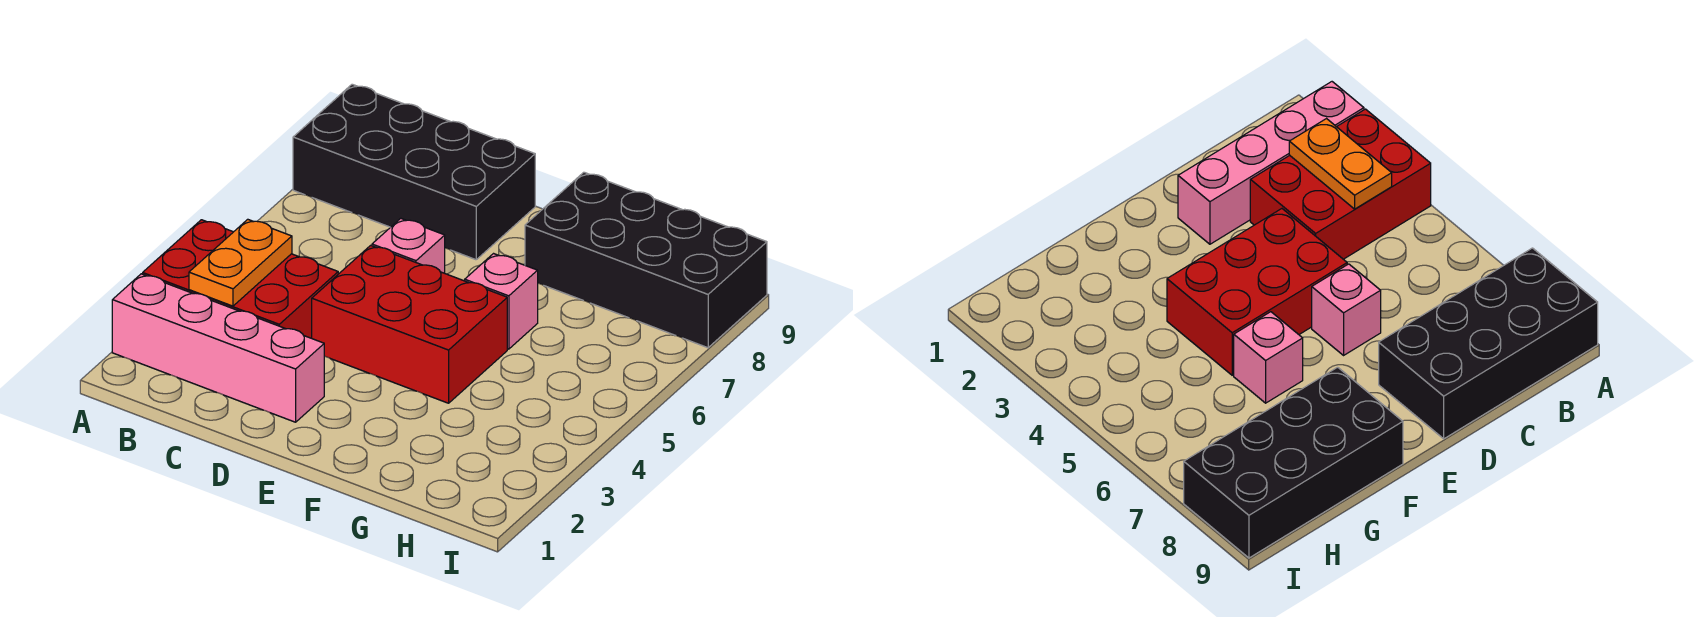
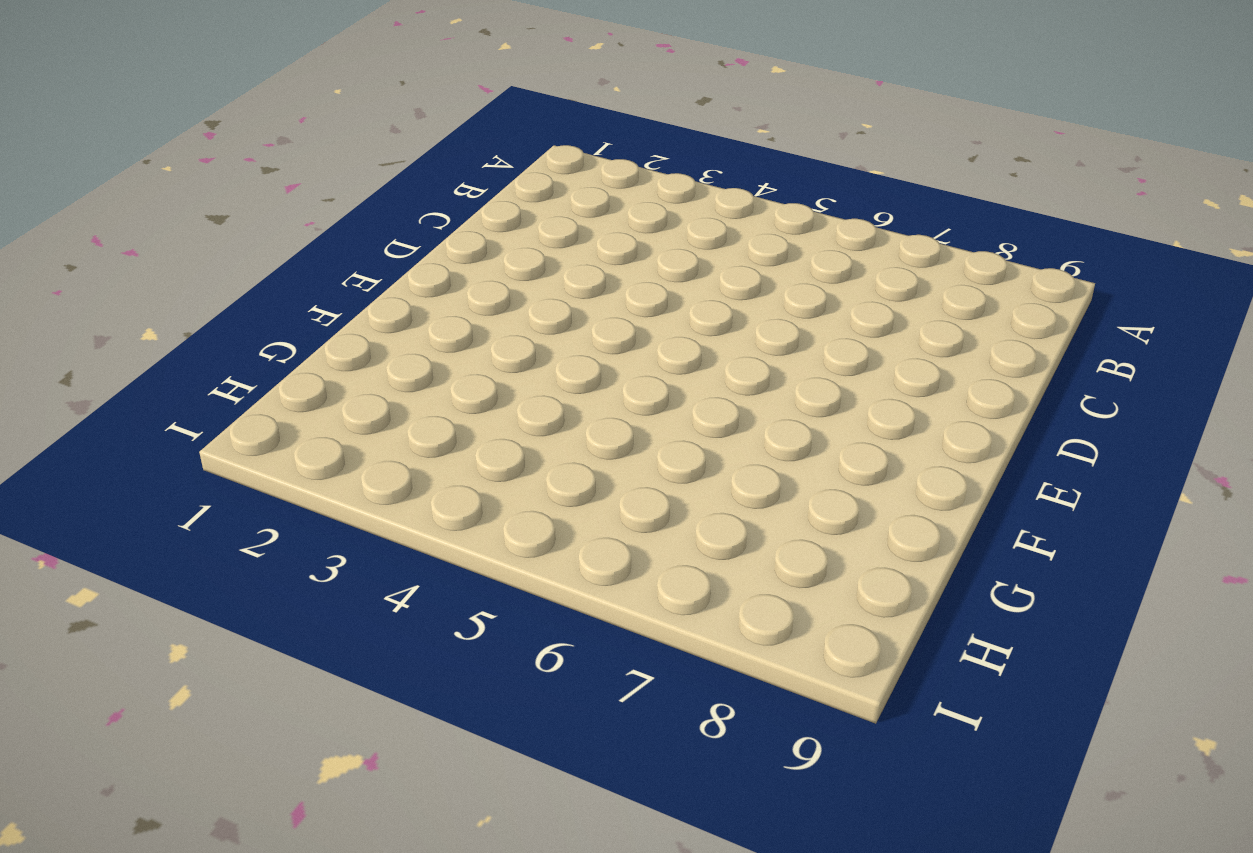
none -> pink 1x4 brick [112,274,324,422]
none -> red 2x3 brick [143,220,338,338]

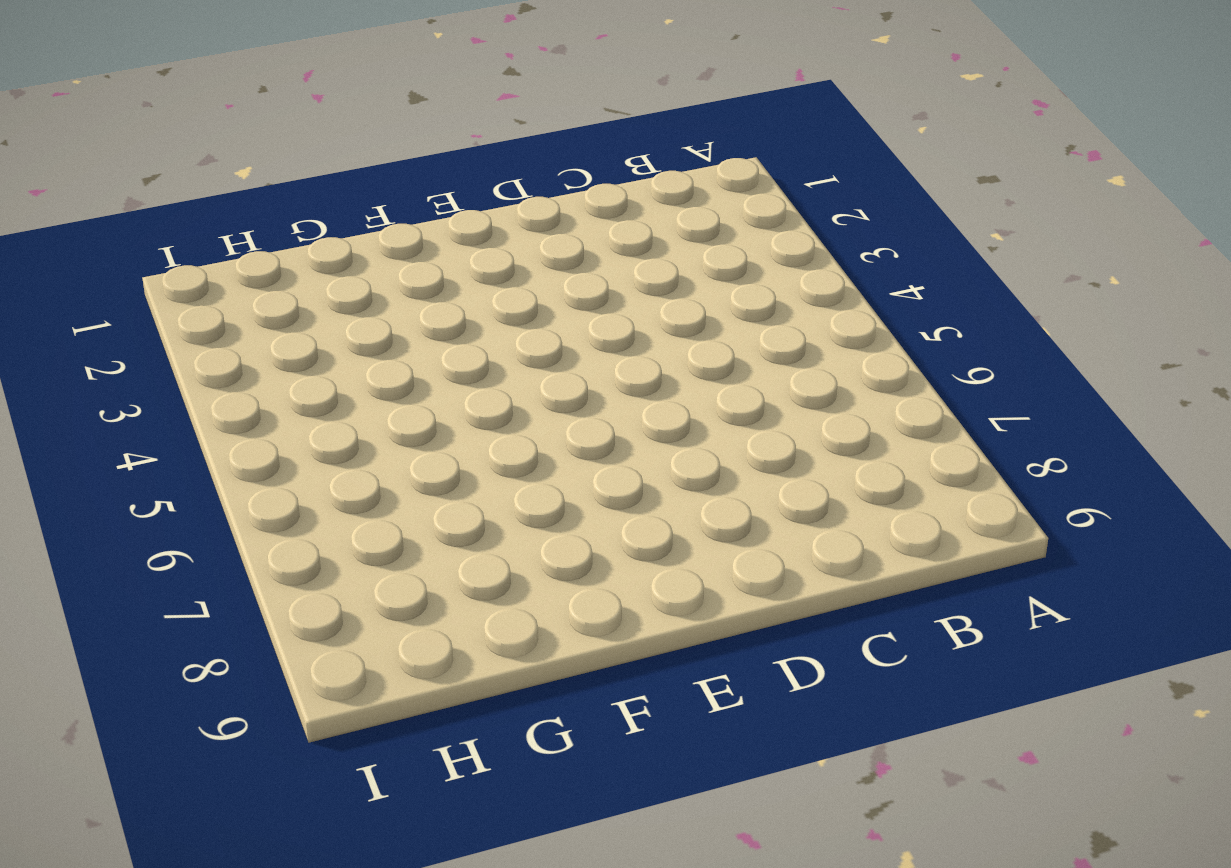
none -> pink 1x4 brick [112,274,324,422]
none -> red 2x3 brick [143,220,338,338]

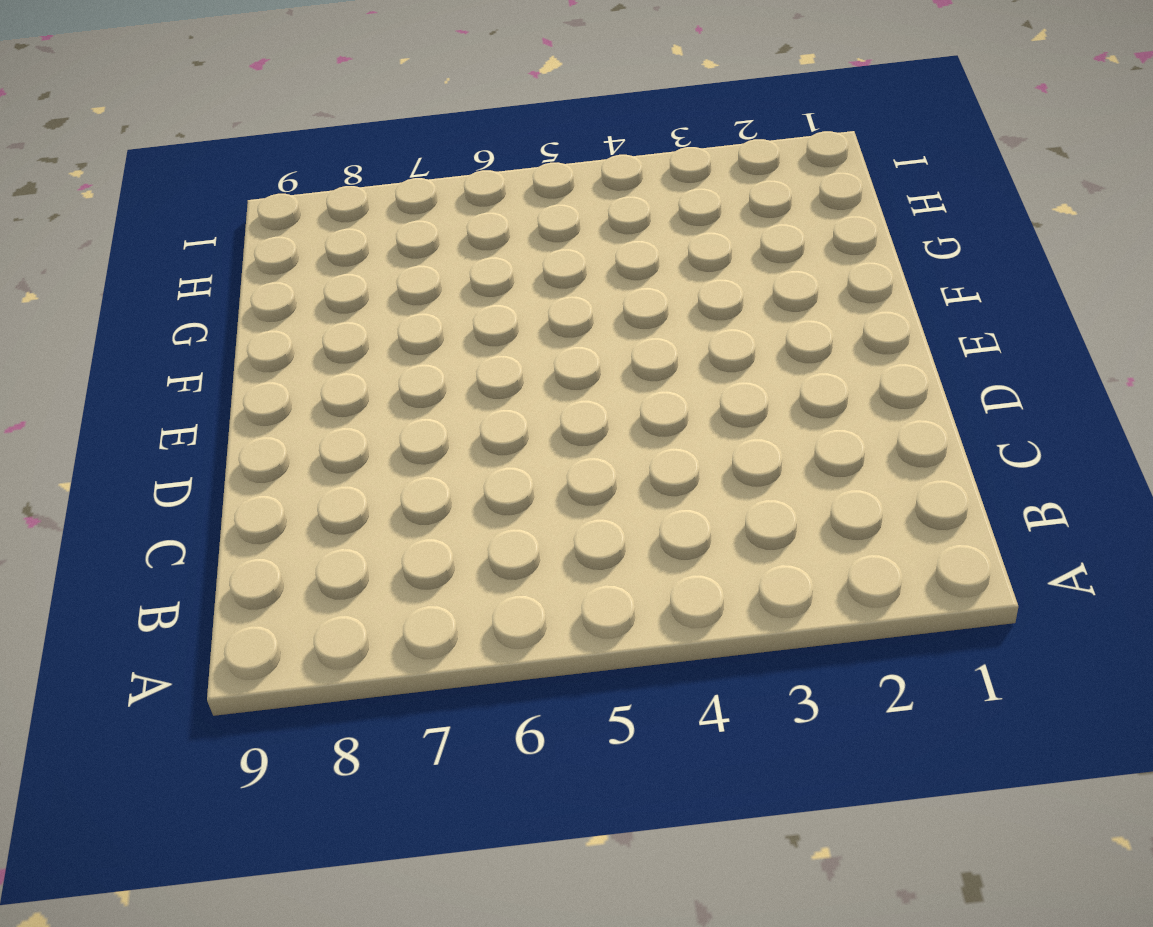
none -> pink 1x4 brick [112,274,324,422]
none -> red 2x3 brick [143,220,338,338]

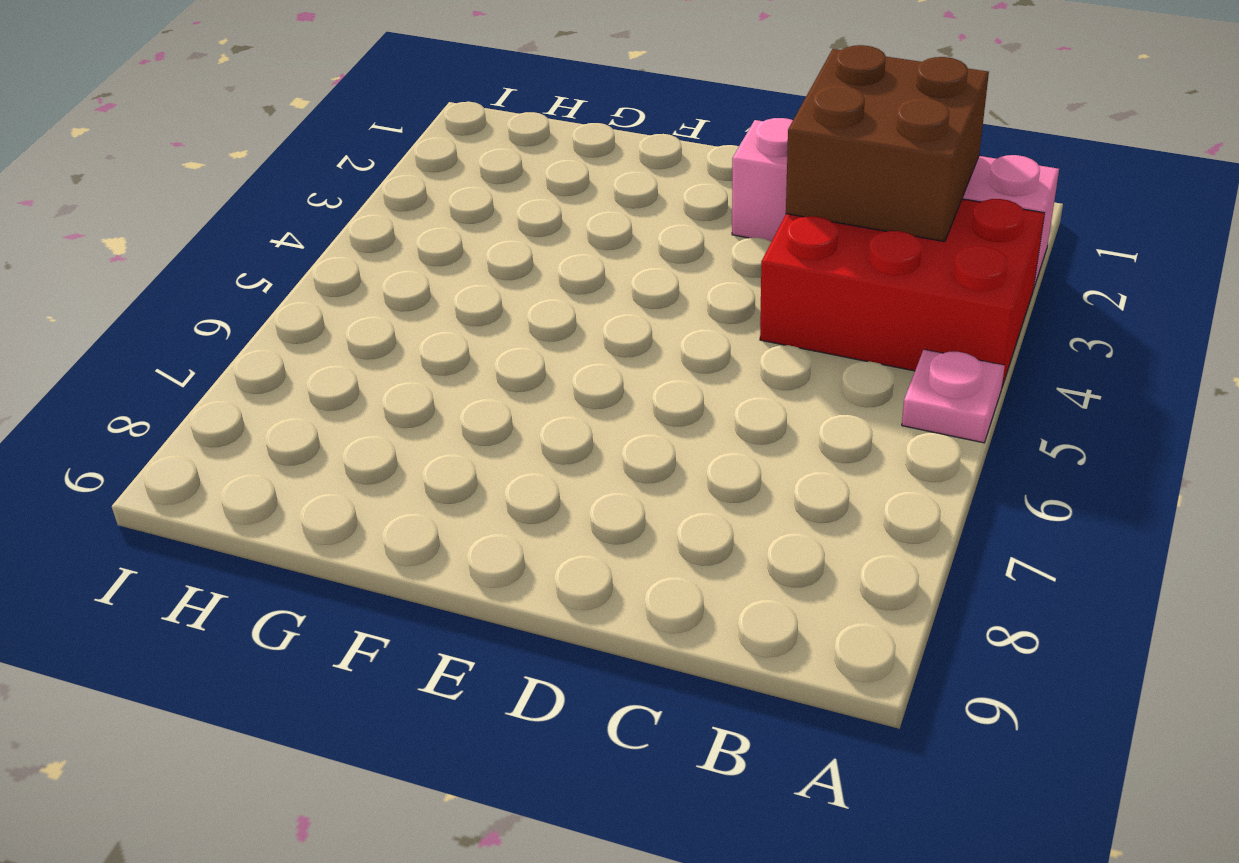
pink 1x1 plate [902,350,1005,443] -> none
brown 2x2 brick [786,45,989,242] -> orange 1x2 plate [189,219,292,306]
none -> black 2x4 brick [293,84,535,260]
none -> red 2x3 brick [312,245,507,403]

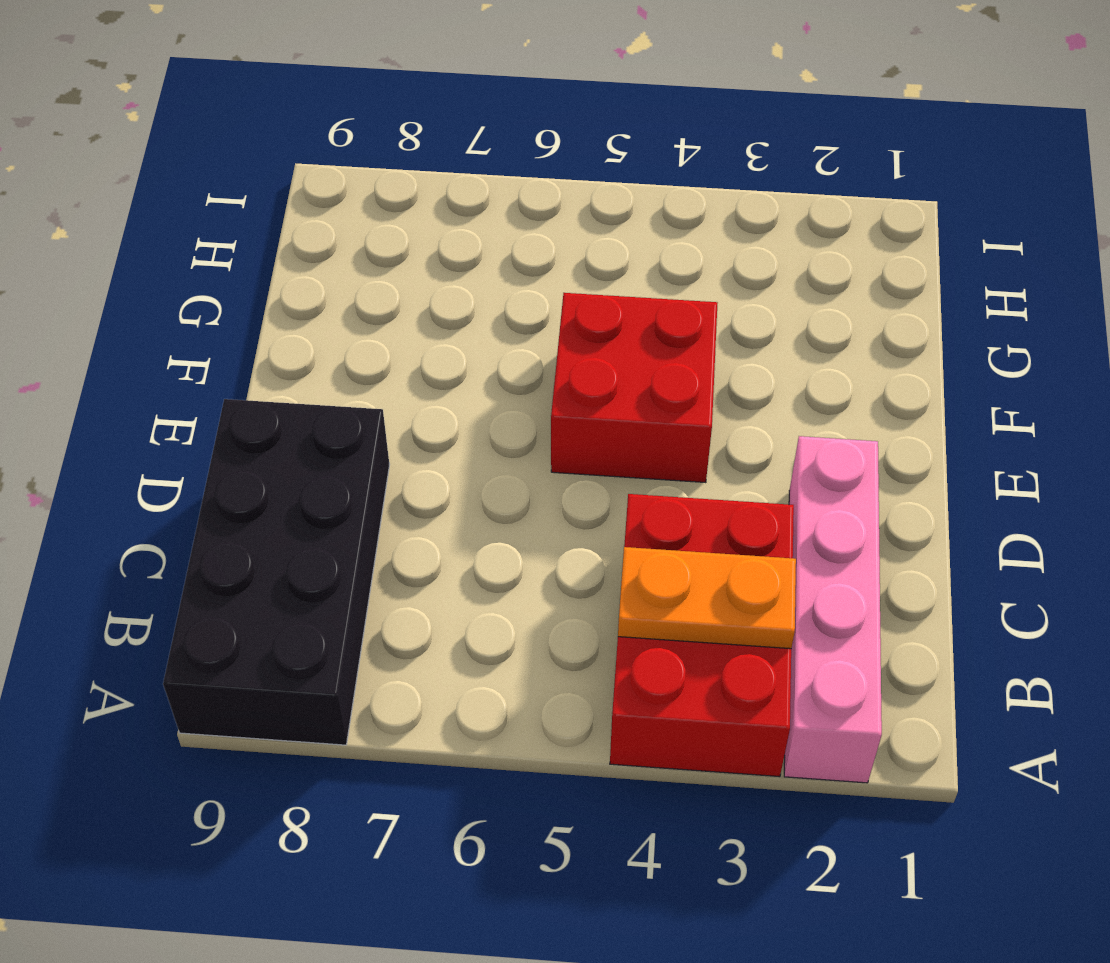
red 2x2 brick [551,293,718,483] -> red 2x3 brick [312,245,507,403]
none -> pink 1x1 brick [372,218,445,273]
none -> pink 1x1 brick [465,254,538,349]

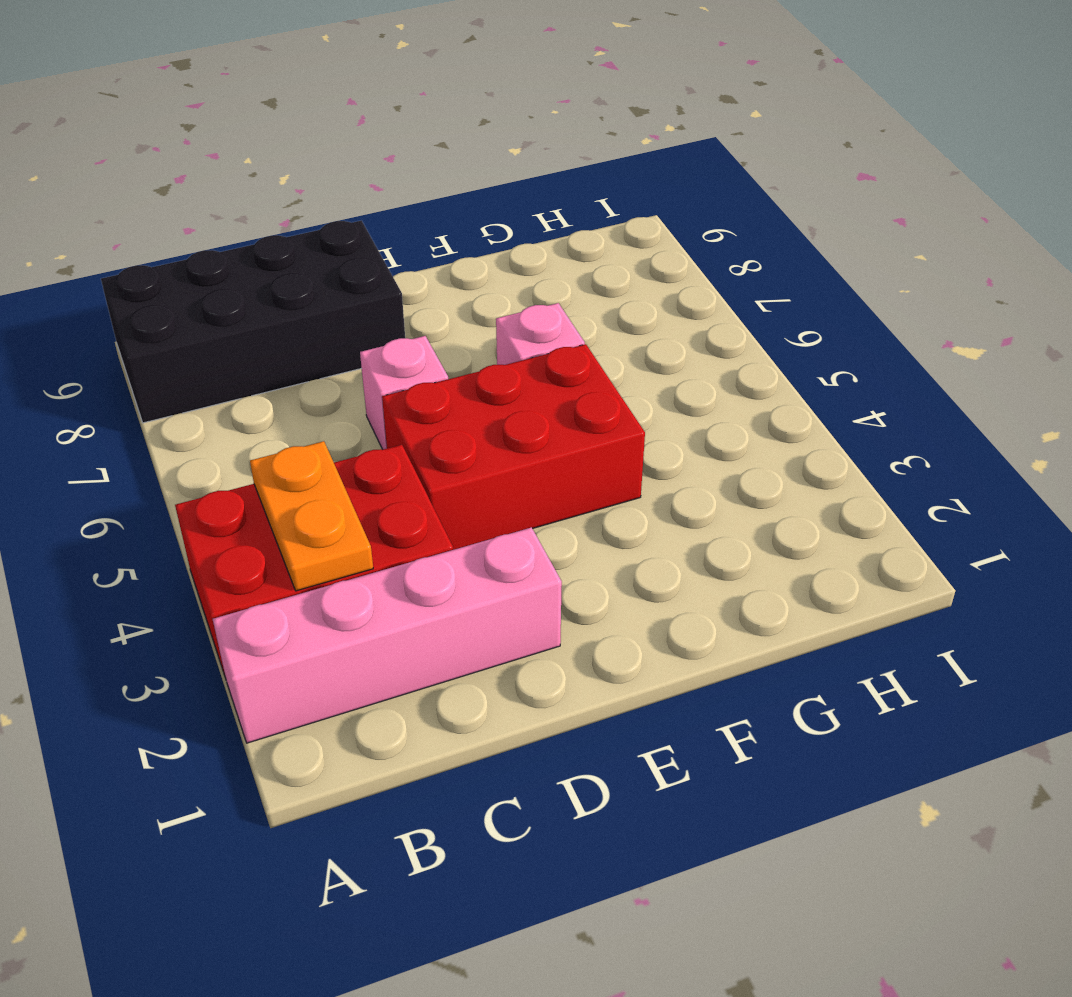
none -> black 2x4 brick [525,172,767,348]

